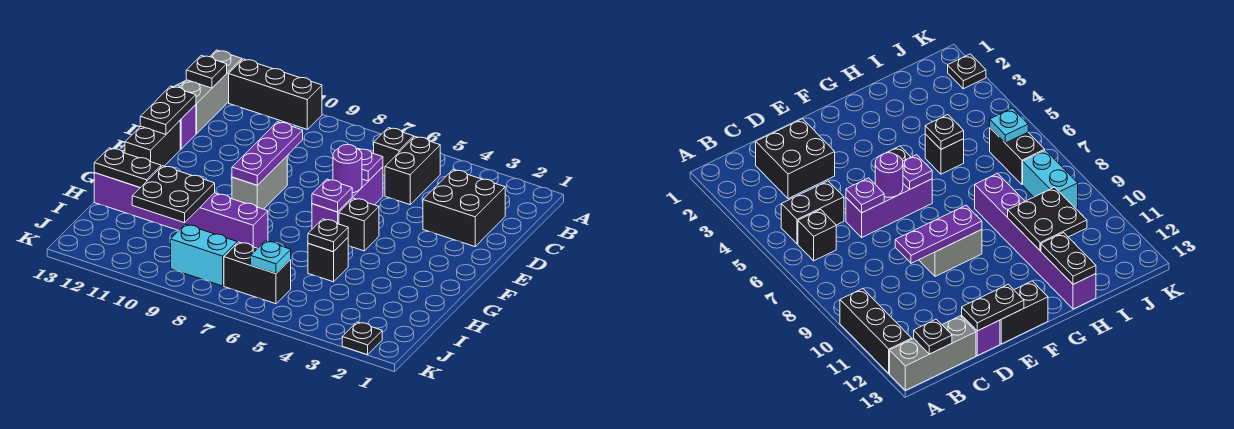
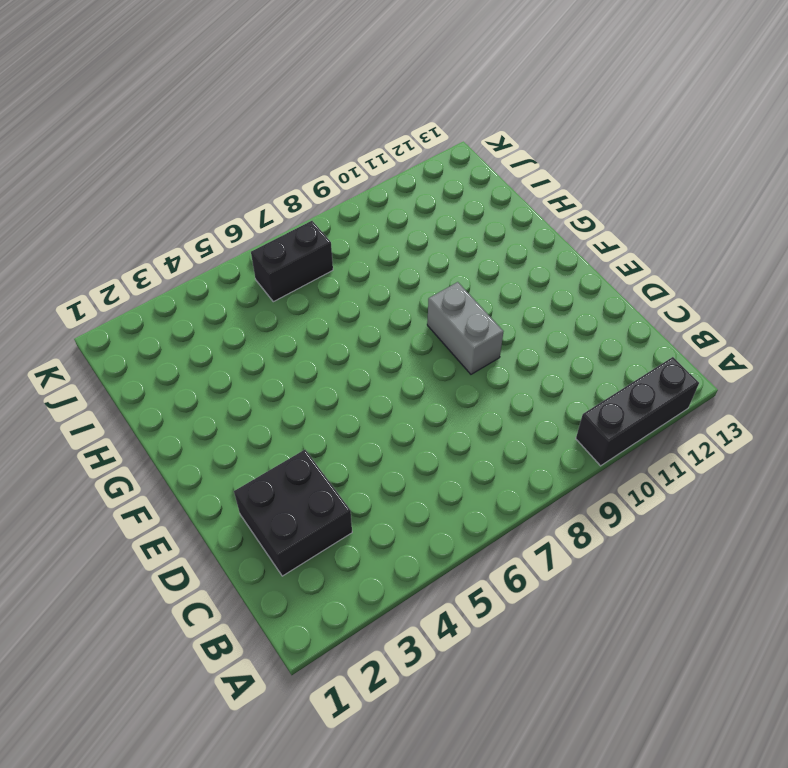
none -> grey 1x3 brick [179,50,242,134]
none -> black 1x2 brick [385,137,440,205]
none -> black 1x1 brick [374,128,414,176]

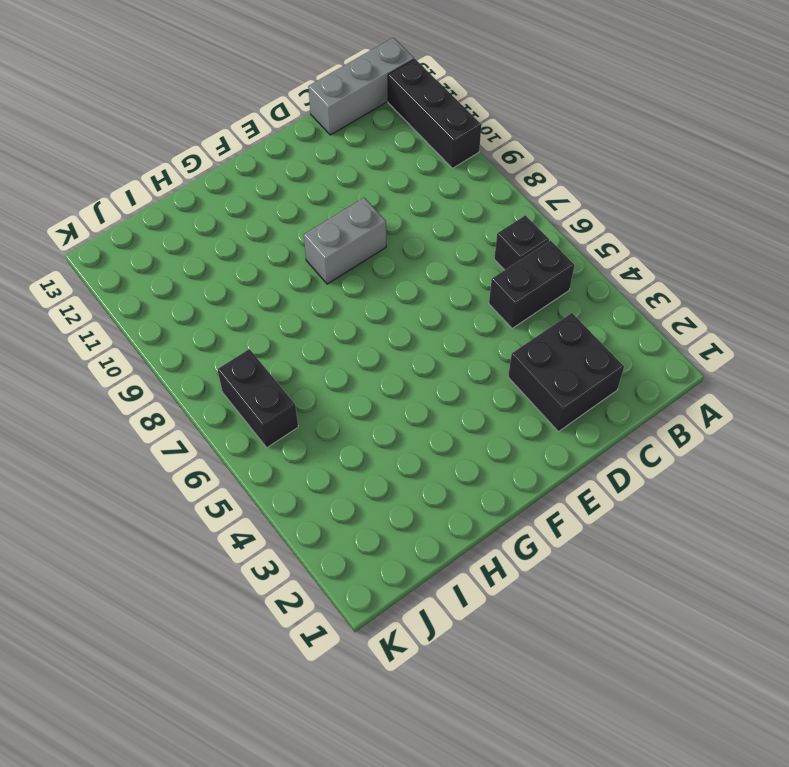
none -> purple 1x3 brick [312,167,383,229]
none -> purple 1x1 brick [180,105,196,149]
none -> black 1x2 brick [125,121,180,167]

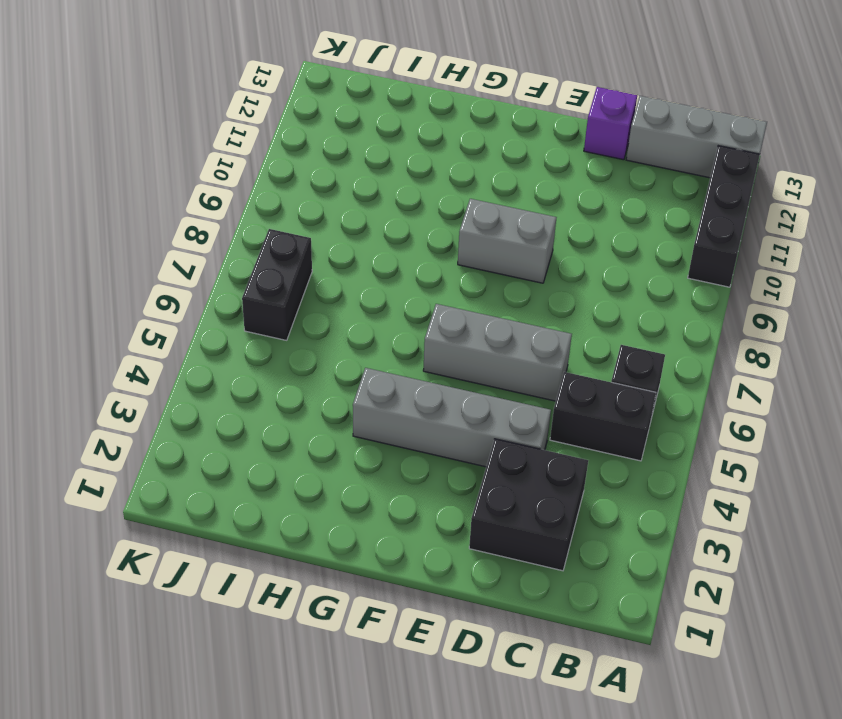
grey 1x4 brick [353,368,551,467] -> none
grey 1x3 brick [423,304,572,401] -> purple 1x3 brick [312,167,383,229]
none -> black 1x2 brick [125,121,180,167]
none -> black 1x1 brick [339,198,379,251]
none -> black 1x1 brick [308,238,348,282]

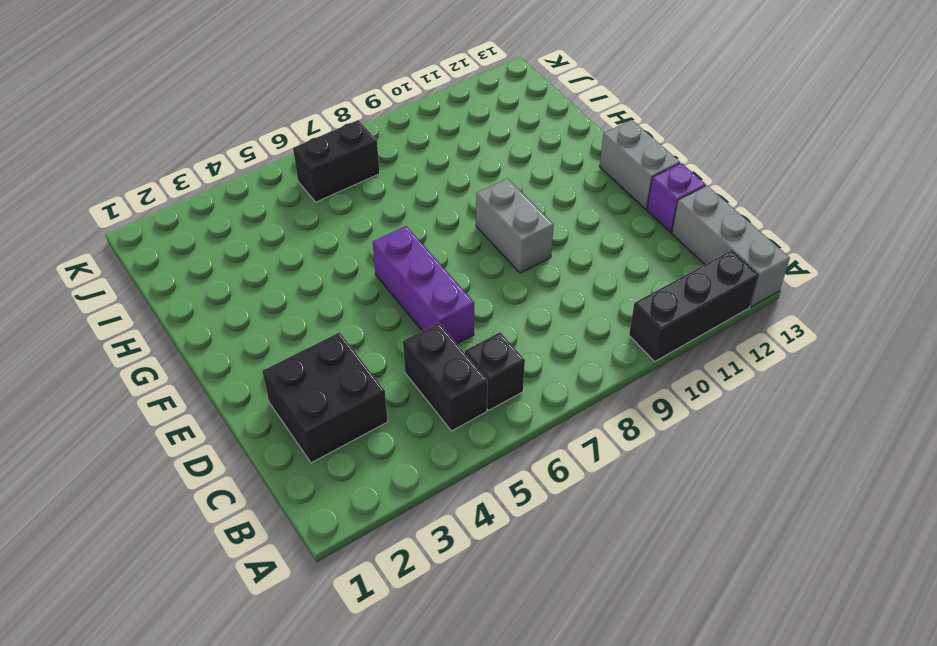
grey 1x2 brick [600,120,680,209] -> black 1x2 brick [125,121,180,167]
none -> black 1x1 brick [339,198,379,251]
none -> black 1x1 brick [308,238,348,282]
none -> purple 1x6 brick [94,173,268,248]

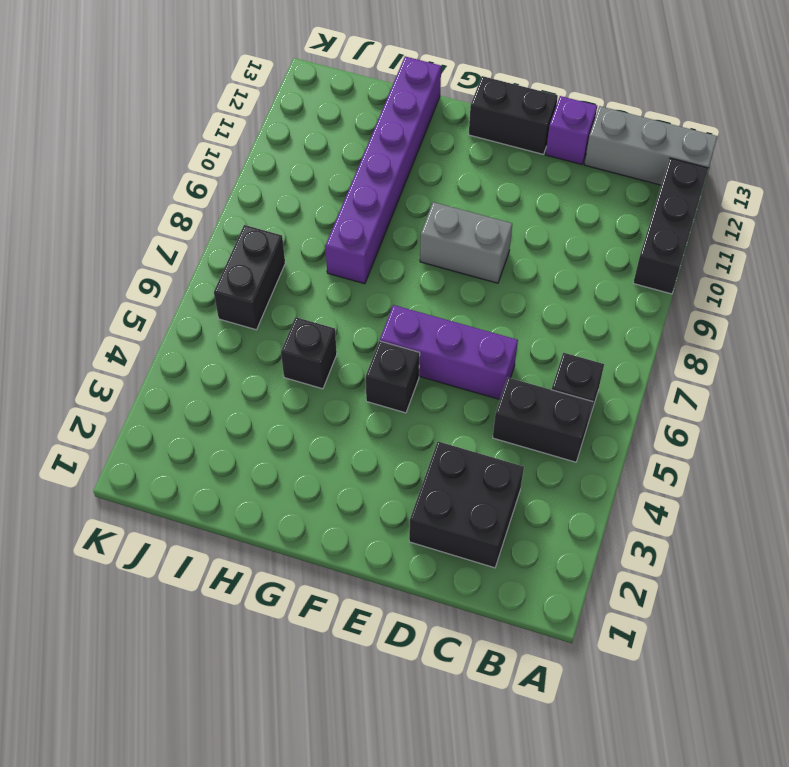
none -> cyan 1x2 brick [171,224,237,286]
none -> black 1x1 plate [342,322,382,355]
none -> black 1x1 plate [186,55,227,88]

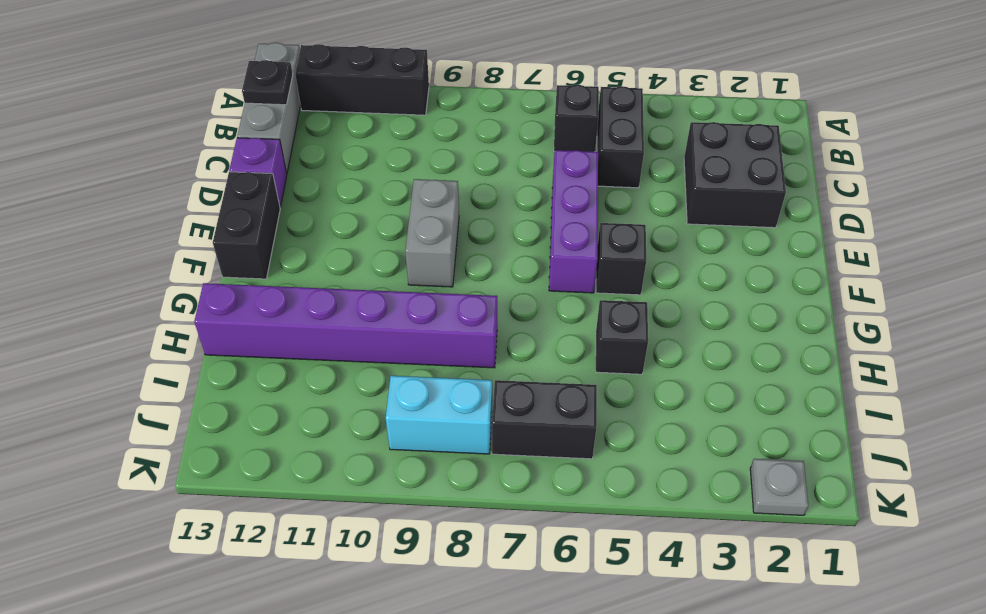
grey 1x1 plate [750,459,808,515] -> black 1x1 plate [342,322,382,355]
none -> purple 1x1 plate [357,148,383,181]
none -> purple 1x3 plate [232,122,303,185]
none -> black 1x2 plate [140,86,196,134]

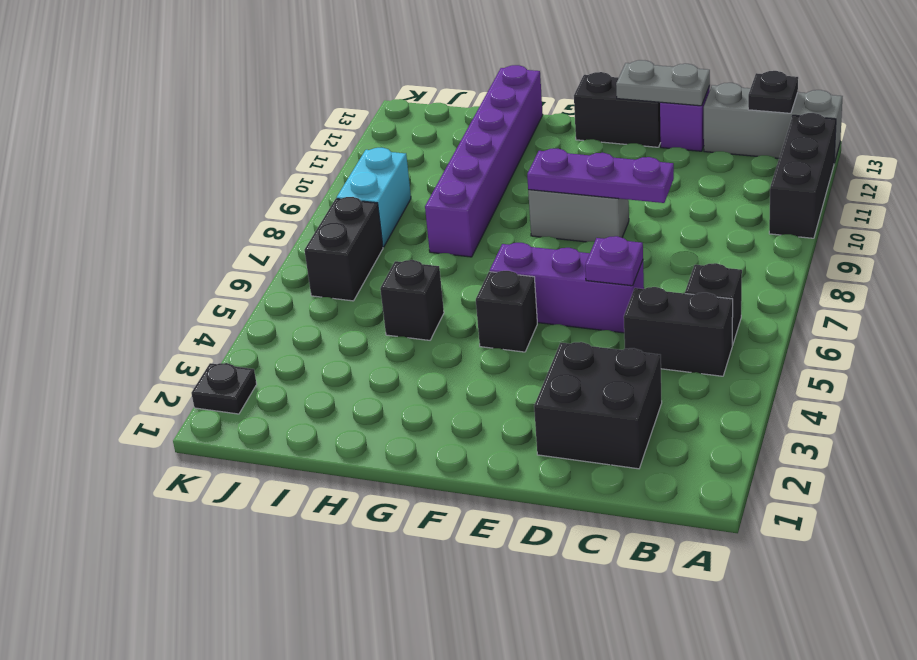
grey 1x2 plate [616,60,710,106] -> black 1x2 plate [140,86,196,134]
none -> purple 1x1 round brick [333,144,362,193]
none -> purple 1x1 plate [312,179,352,212]
none -> black 1x1 plate [308,219,348,252]

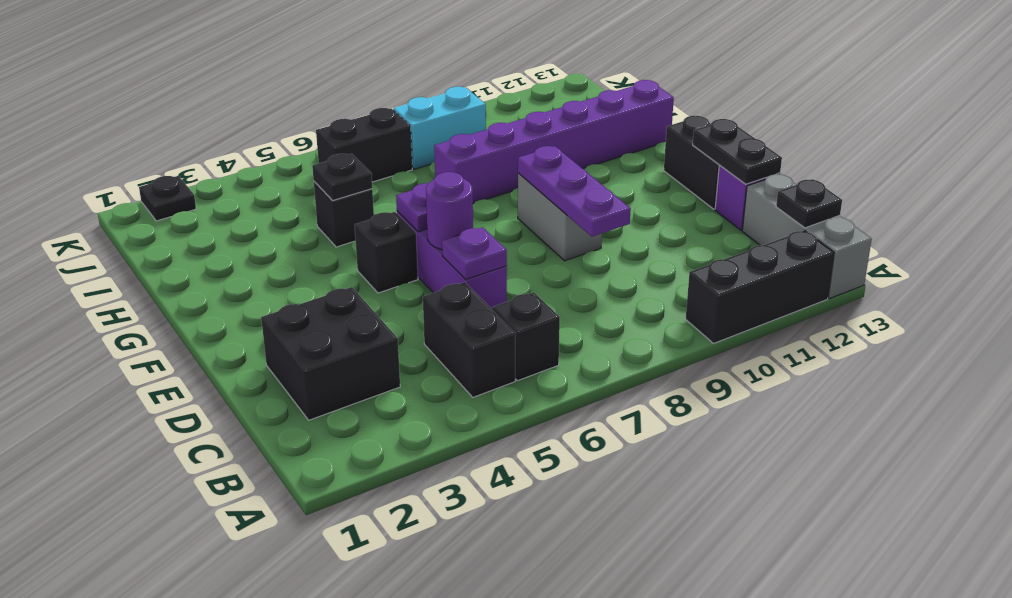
none -> black 2x2 plate [132,166,215,223]
none -> black 1x2 plate [94,148,161,188]
none -> cyan 1x1 plate [251,241,291,274]

